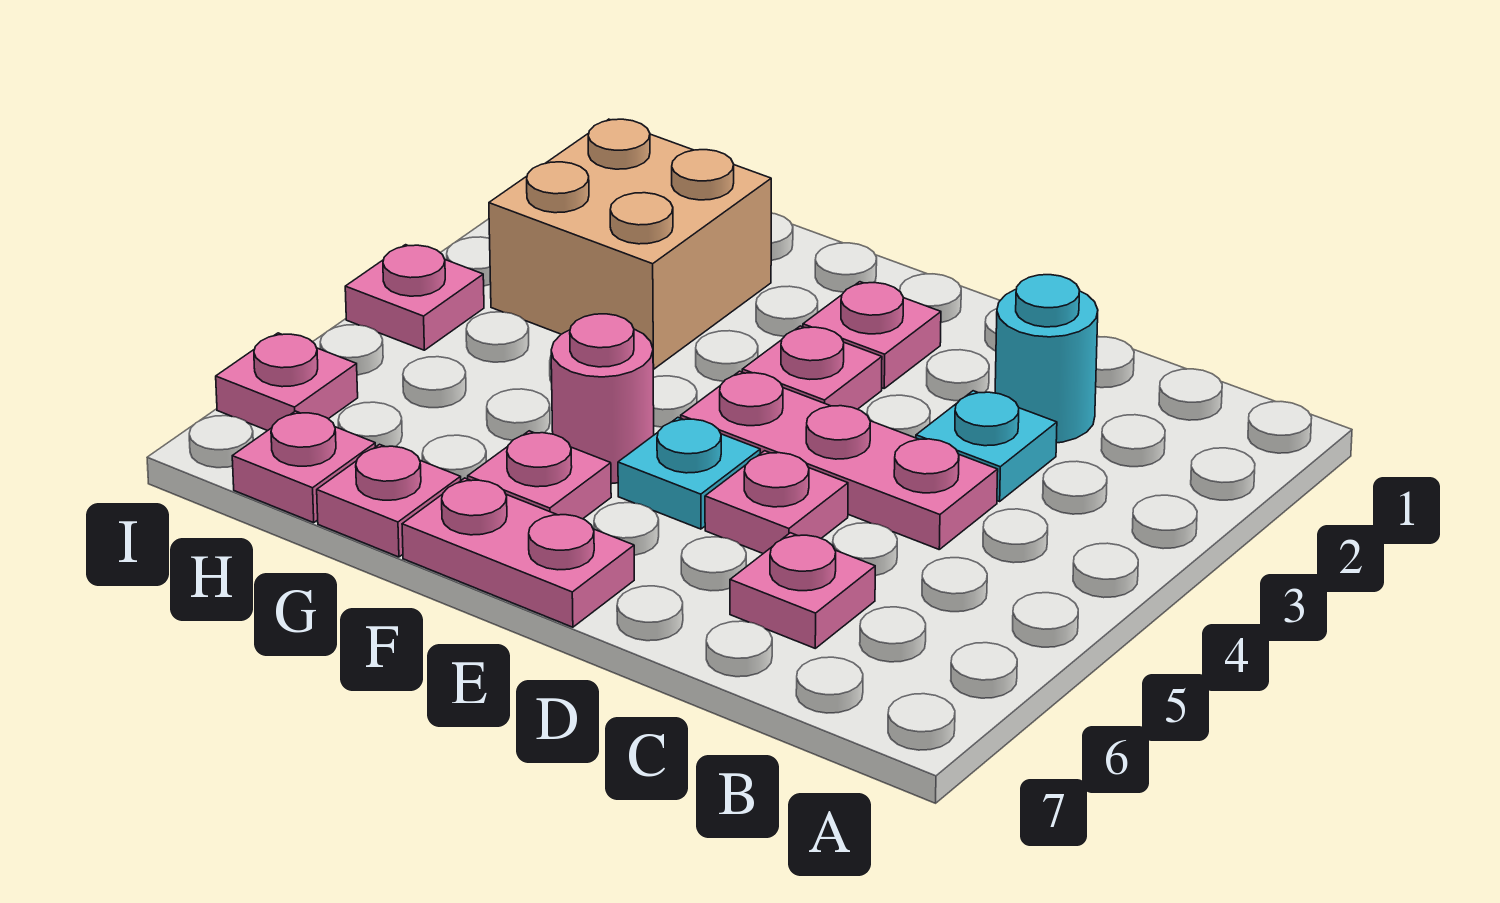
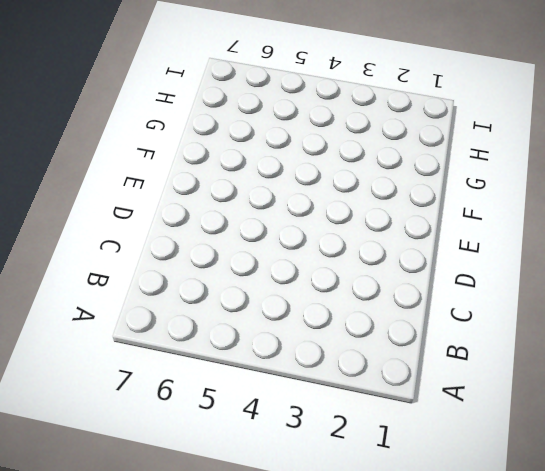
none -> cyan 1x1 round brick [995,275,1098,443]
none -> cyan 1x1 plate [916,391,1057,501]
none -> pink 1x3 plate [681,371,998,549]

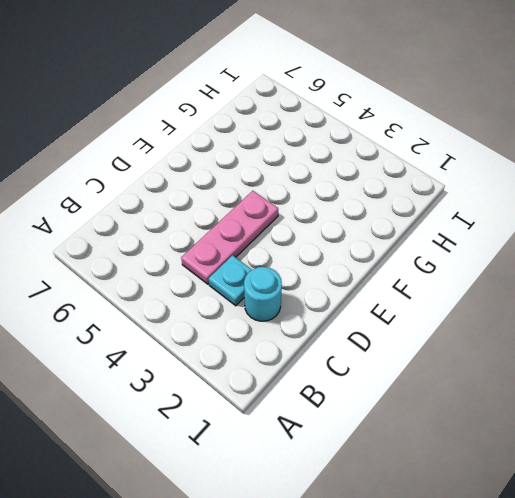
none -> pink 1x1 plate [730,533,875,648]
none -> pink 1x1 plate [705,451,848,553]
none -> pink 1x1 plate [803,282,941,388]

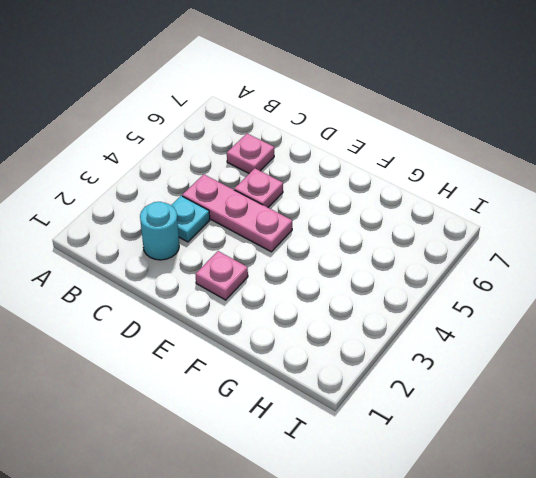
none -> pink 1x1 plate [742,326,882,409]
none -> cyan 1x1 plate [618,418,760,529]
none -> pink 1x2 plate [402,478,634,627]

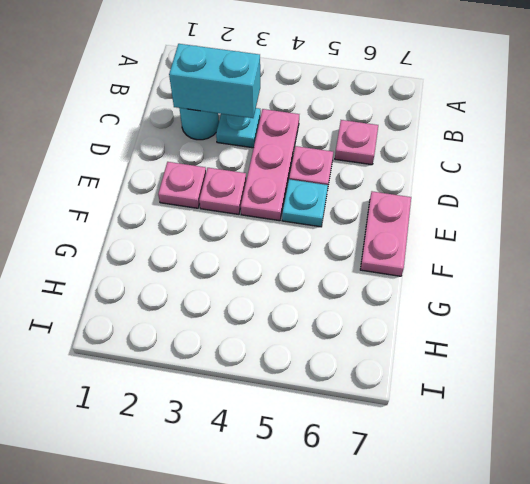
cyan 1x2 brick [169,44,260,118] -> none
none -> pink 1x1 round brick [551,314,654,484]
none -> pink 1x1 plate [468,431,611,519]
none -> tan 2x2 brick [489,119,771,369]

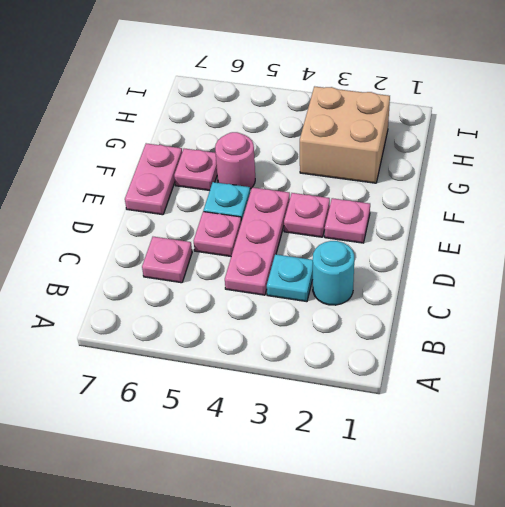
none -> pink 1x1 plate [317,444,461,557]
none -> pink 1x1 plate [232,411,376,523]
none -> pink 1x1 plate [345,245,484,350]

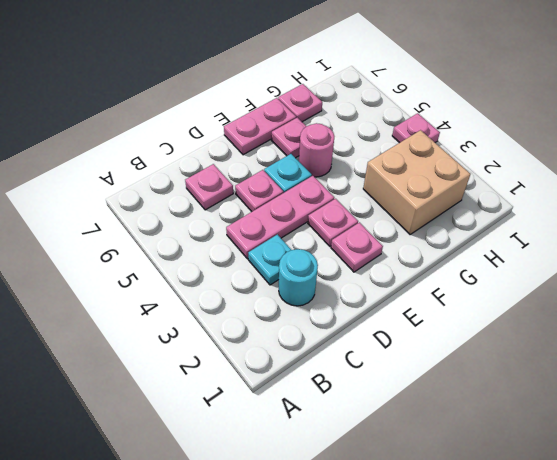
none -> pink 1x1 plate [232,411,376,523]
none -> pink 1x1 plate [216,333,358,431]

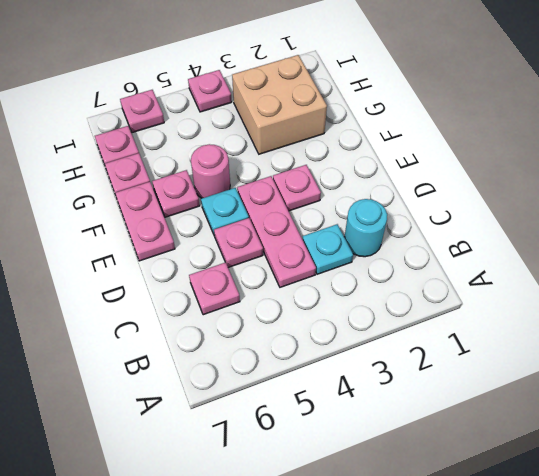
none -> pink 1x1 plate [803,282,941,388]

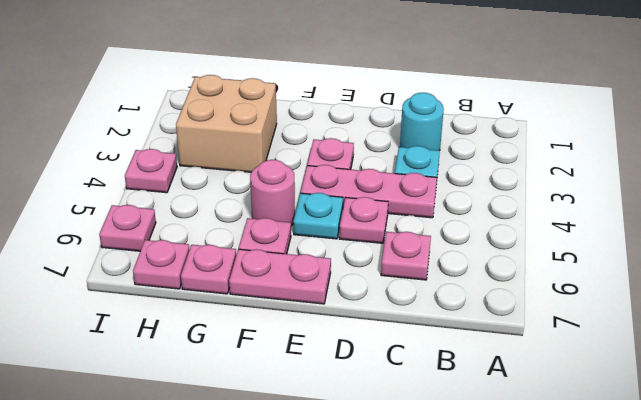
none -> pink 1x1 plate [803,282,941,388]

